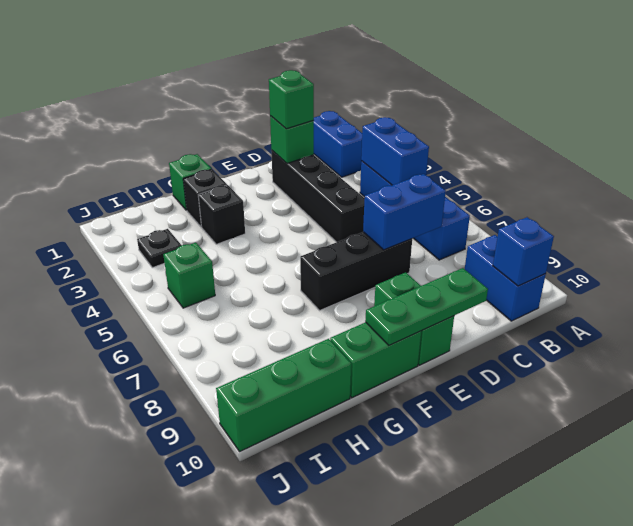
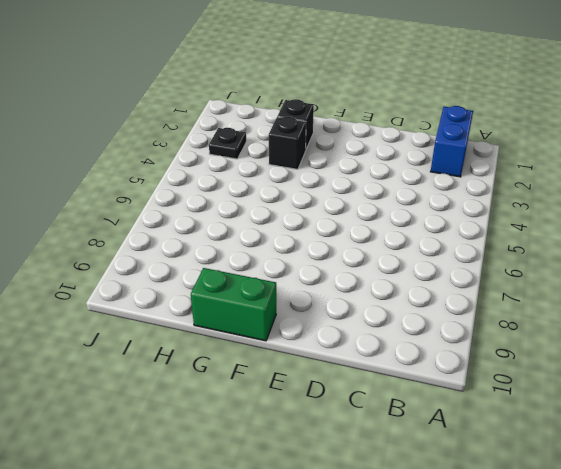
none -> blue 1x4 brick [360,161,470,260]
none -> blue 1x2 brick [465,235,546,321]
none -> black 1x4 brick [271,150,365,242]

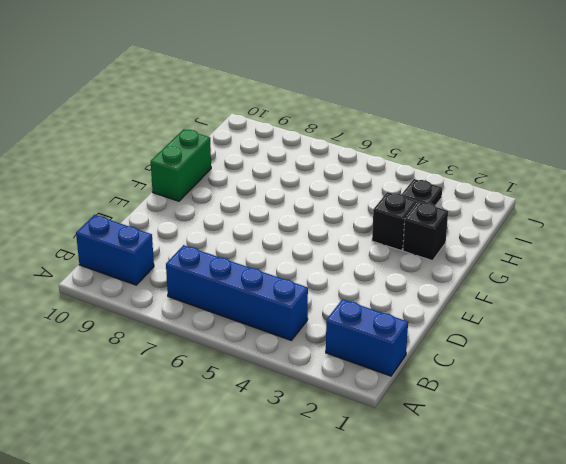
none -> black 1x4 brick [271,150,365,242]
none -> black 1x3 brick [300,232,412,310]
none -> green 1x2 brick [374,272,454,365]

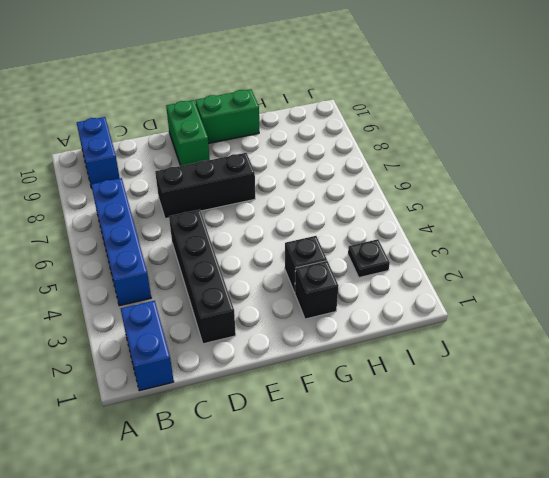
none -> green 1x1 brick [169,154,211,210]
none -> green 1x3 brick [216,339,351,451]
none -> green 1x1 brick [163,243,215,308]

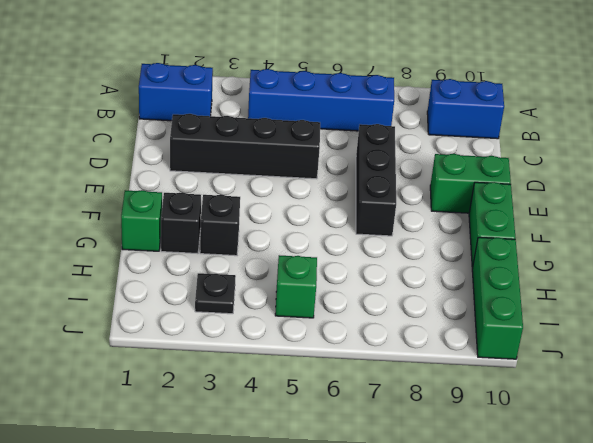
none -> blue 1x2 brick [361,117,429,185]
none -> blue 1x1 brick [493,217,554,286]
none -> blue 1x2 brick [363,174,446,250]

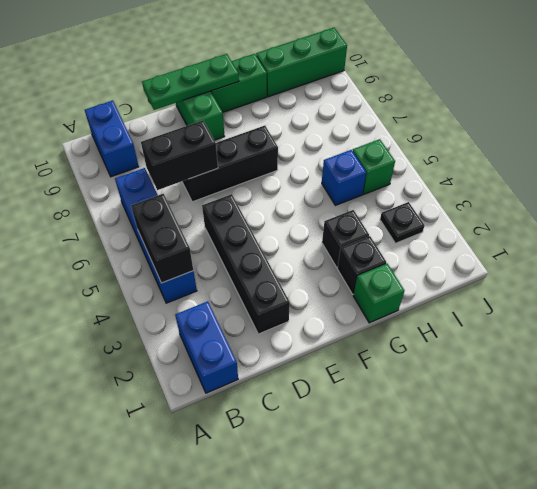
black 1x2 brick [131,194,193,283] -> blue 1x2 brick [361,117,429,185]
black 1x2 brick [141,120,218,190] -> blue 1x2 brick [363,174,446,250]
blue 1x1 brick [322,150,366,205] -> blue 1x1 brick moved to [493,217,554,286]
none -> green 1x1 brick [270,116,314,163]
none -> green 1x1 brick [269,70,314,129]

